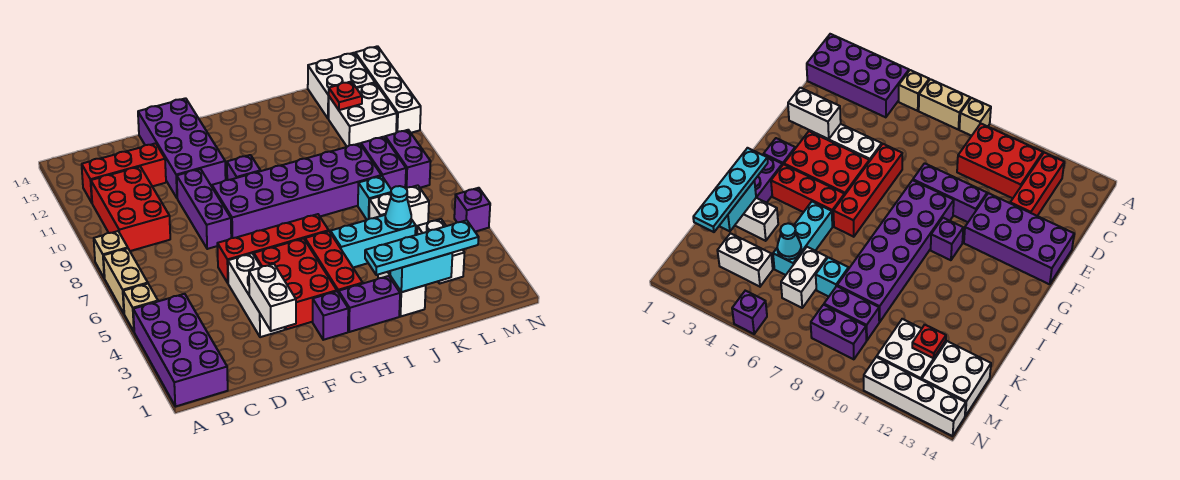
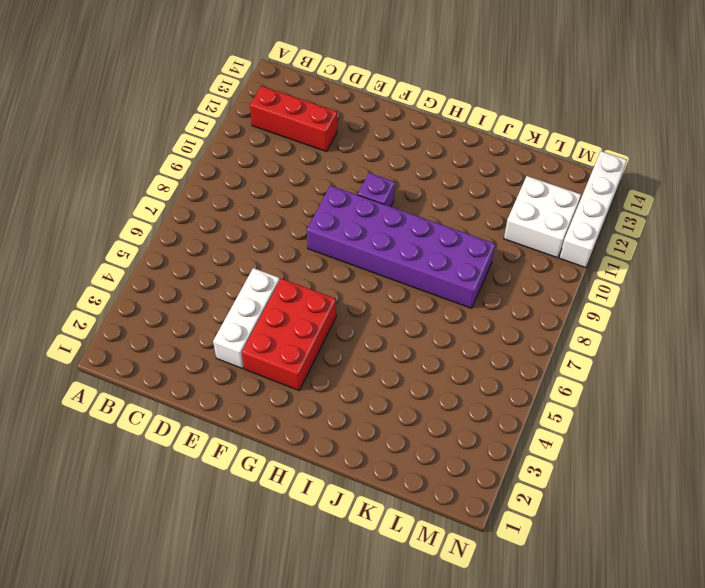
none -> purple 2x4 brick [133,294,228,407]
none -> tan 1x1 brick [123,284,158,331]
none -> tan 1x2 brick [103,248,148,313]
none -> tan 1x1 brick [94,231,128,278]

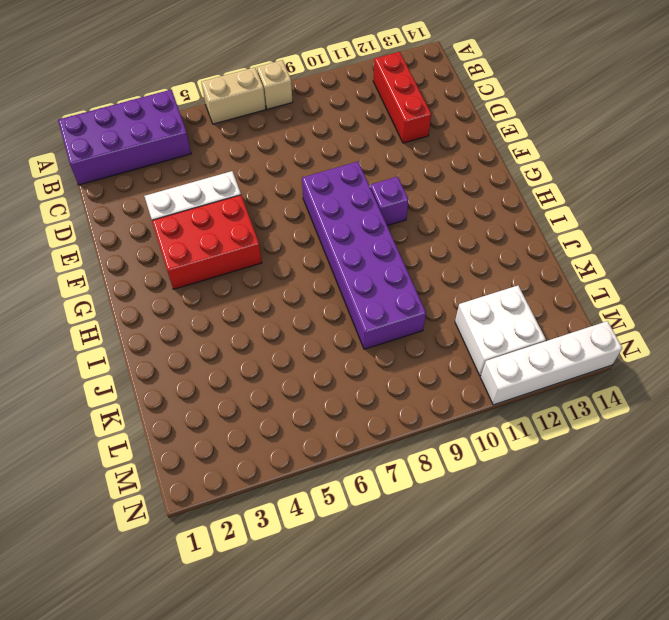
none -> tan 1x1 brick [123,284,158,331]
none -> red 2x3 brick [91,167,170,251]
none -> red 1x4 brick [217,214,329,283]
none -> purple 1x3 brick [177,169,231,249]

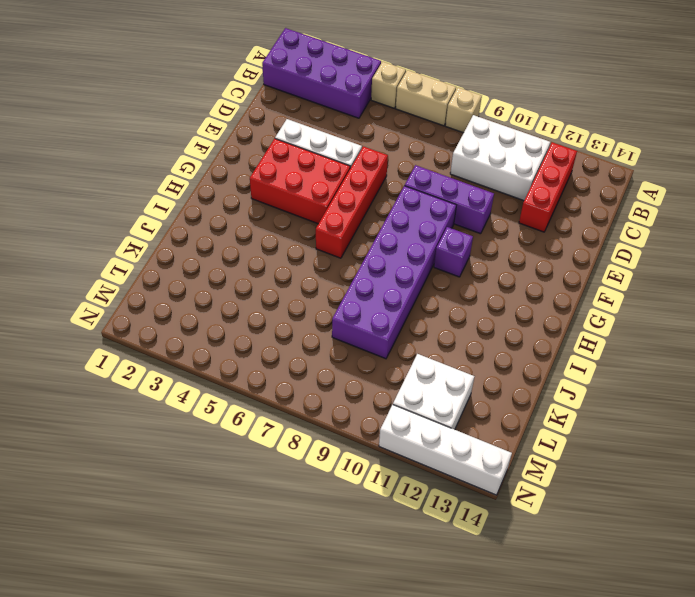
white 2x3 brick [450,115,550,201] -> red 2x3 brick [91,167,170,251]
none -> purple 2x4 brick [138,98,226,198]
none -> purple 1x1 brick [313,291,348,340]
none -> purple 1x2 brick [339,276,400,332]
none -> red 1x3 brick [305,231,363,293]

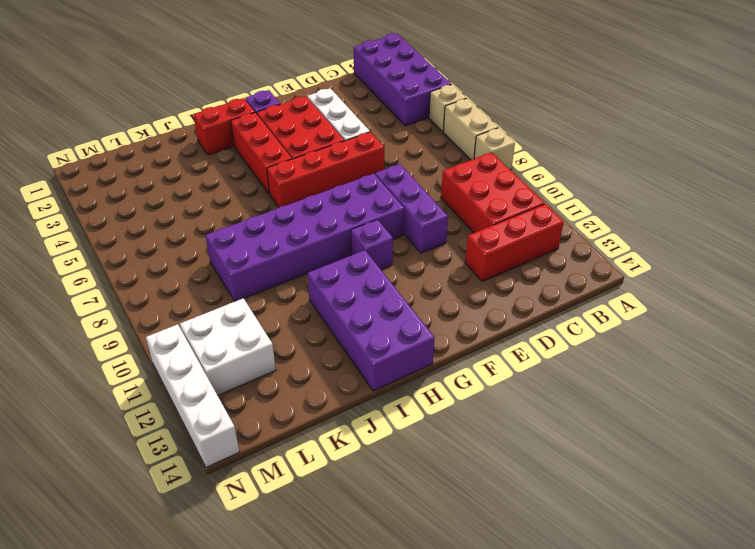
red 1x2 brick [193,98,255,155] -> purple 1x2 brick [339,276,400,332]
purple 2x4 brick [307,250,435,391] -> purple 2x4 brick moved to [138,98,226,198]
none -> cyan 1x3 brick [330,215,416,267]
none -> white 1x2 brick [378,271,426,316]
none -> white 1x2 brick [369,185,429,229]
none -> cyan 1x1 brick [358,176,391,220]

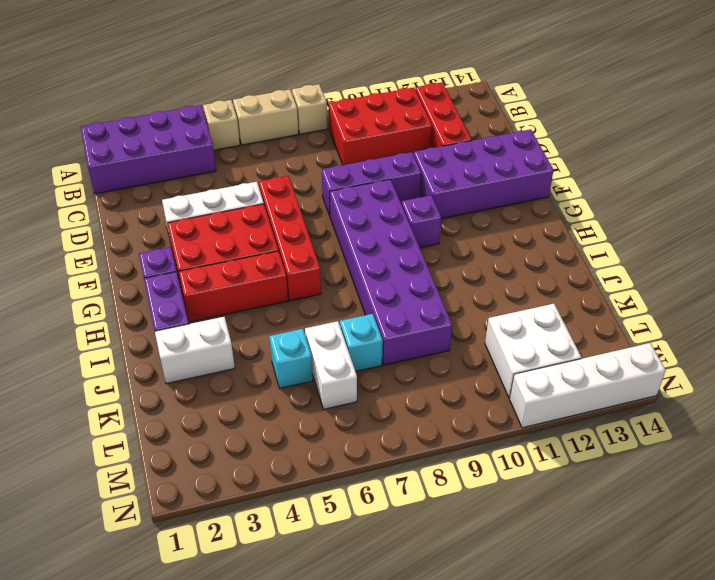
cyan 1x1 brick [269,329,313,388] -> cyan 1x3 brick [330,215,416,267]
none -> white 1x2 brick [417,219,464,284]
none -> purple 1x2 brick [361,137,406,190]
none -> white 2x2 brick [308,53,375,119]
none -> purple 1x2 brick [385,130,431,188]

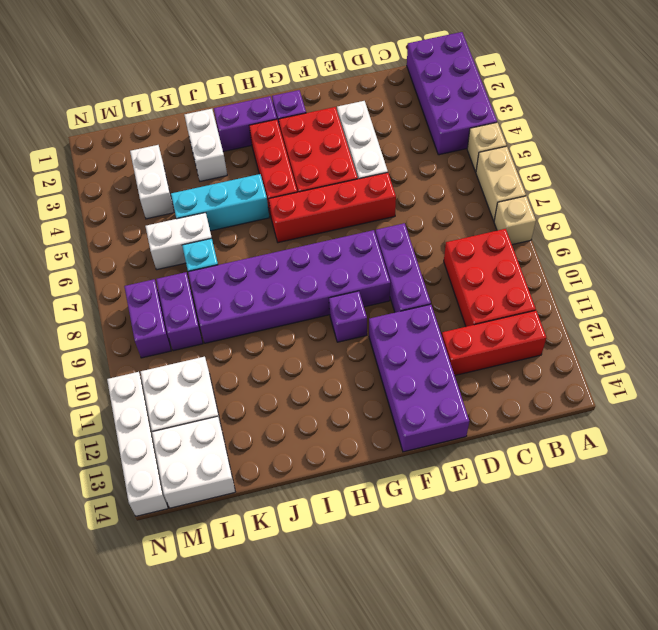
none -> purple 1x1 brick [454,188,490,232]
none -> white 1x2 brick [249,264,296,331]
none -> cyan 1x2 brick [390,253,452,292]
none -> cyan 1x1 cone [385,186,411,229]

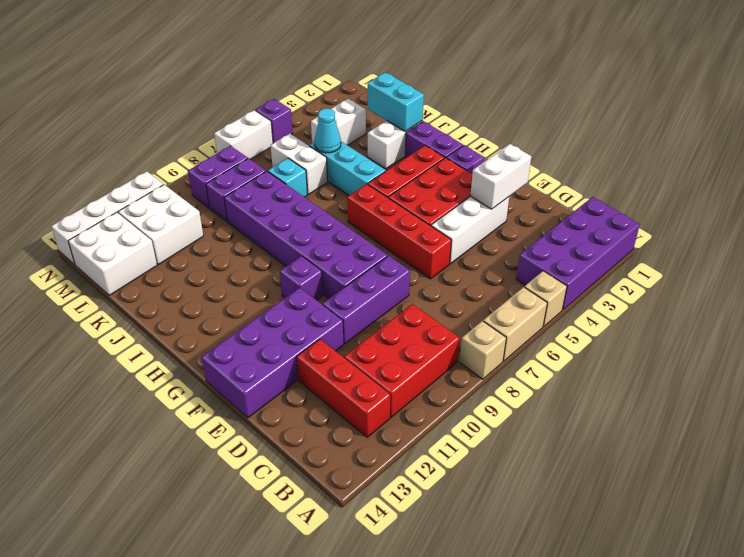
white 1x2 brick [214,110,273,160] -> none
none -> red 1x1 plate [329,81,362,110]
none -> cyan 1x4 plate [365,220,479,275]

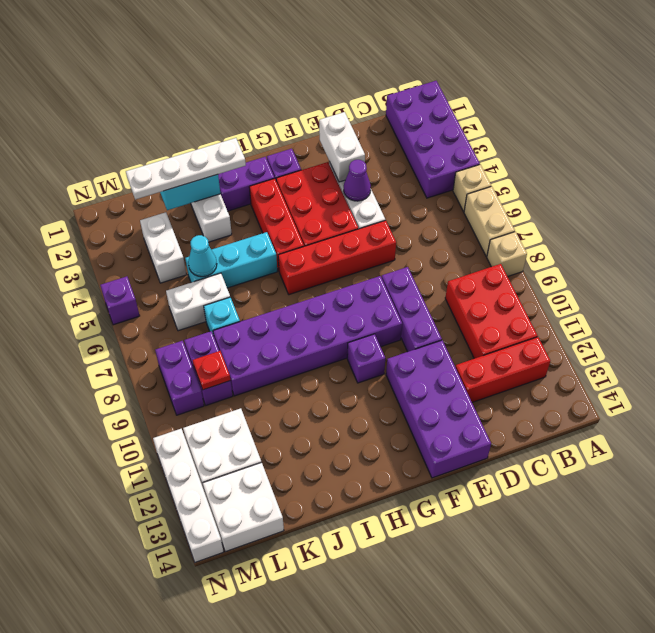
purple 1x1 cone [344,160,371,201] -> none
white 1x4 plate [126,138,246,200] -> cyan 1x4 plate [365,220,479,275]
red 1x1 plate [193,351,231,390] -> red 1x1 plate moved to [329,81,362,110]

